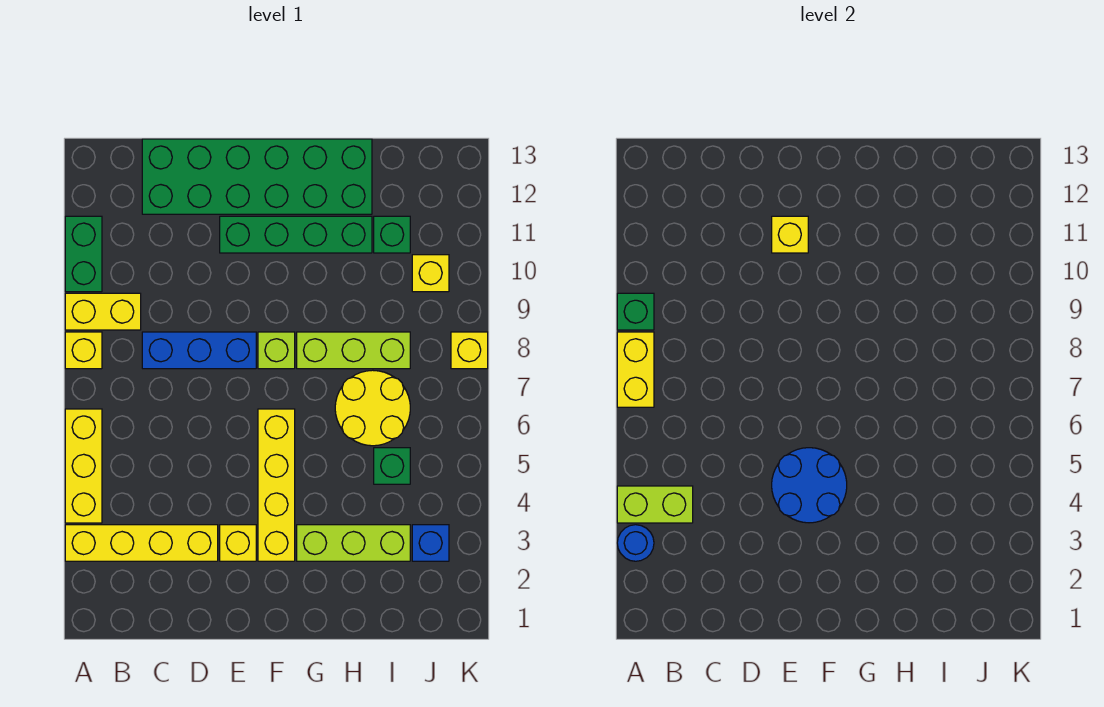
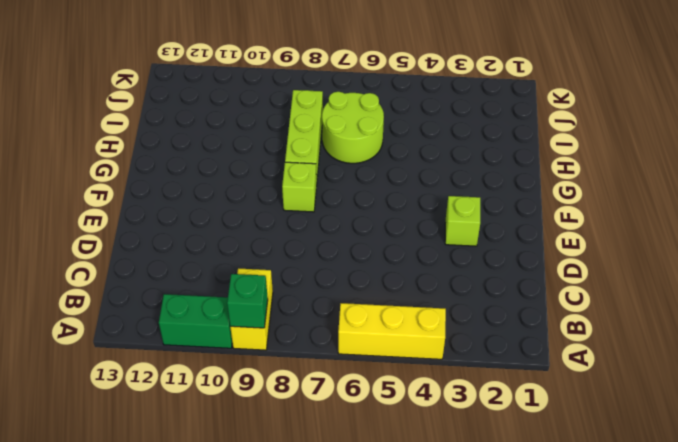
lime 1x1 brick [445,196,480,246] -> yellow 1x1 brick [220,525,256,561]
lime 2x2 round brick [322,92,384,163] -> yellow 2x2 round brick [335,370,410,446]
none -> yellow 1x4 brick [65,525,218,561]
none -> yellow 1x1 brick [65,332,102,369]
none -> blue 1x3 brick [142,332,256,369]

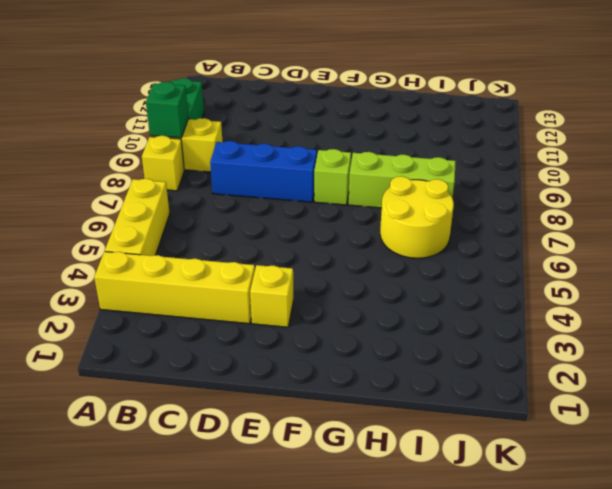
none -> green 2x6 brick [142,139,372,214]
none -> green 1x4 brick [220,216,372,253]
none -> yellow 1x4 brick [258,409,295,561]

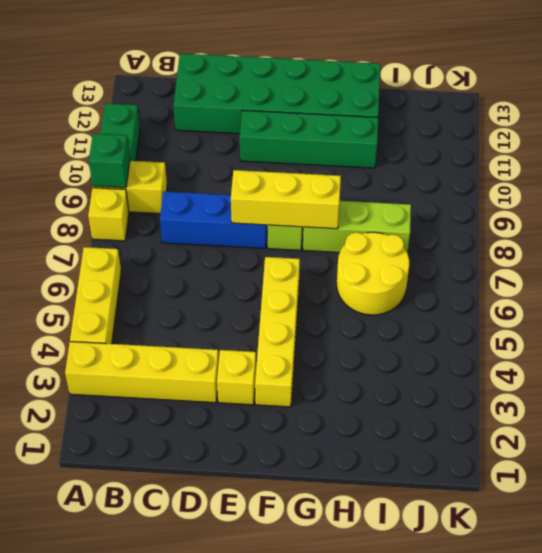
yellow 1x3 brick [231,170,341,229] -> none
none -> lime 1x3 brick [297,525,410,561]
none -> green 1x1 brick [374,448,410,484]
none -> green 1x1 brick [374,216,410,253]

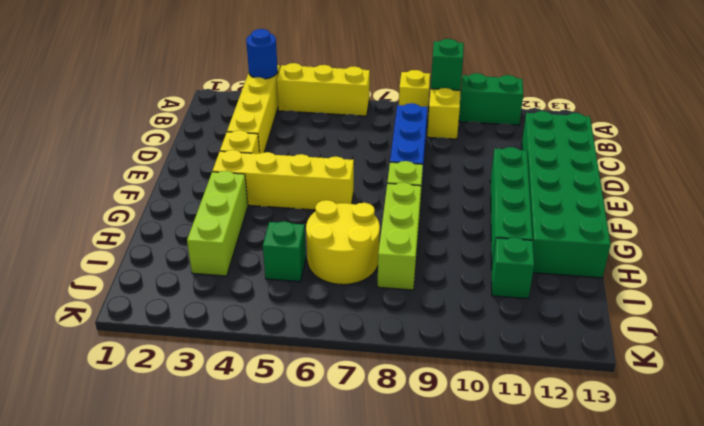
none -> blue 1x1 brick [412,525,449,561]
none -> yellow 1x1 brick [412,255,449,292]
none -> yellow 1x1 brick [451,332,488,369]

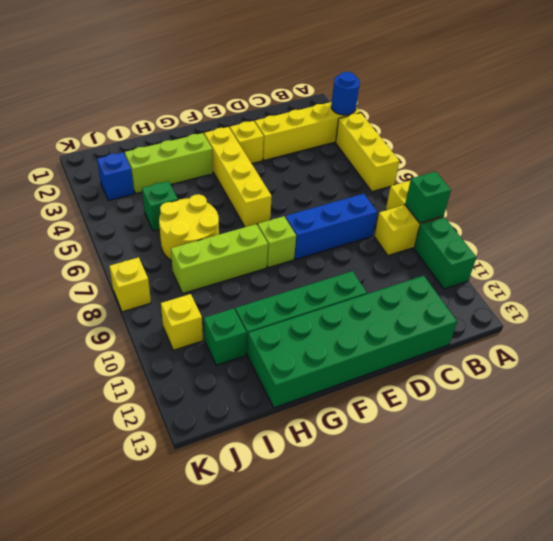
none -> lime 1x2 brick [617,486,693,523]
none -> yellow 1x2 brick [617,332,654,407]
none -> blue 2x2 round brick [772,448,847,523]

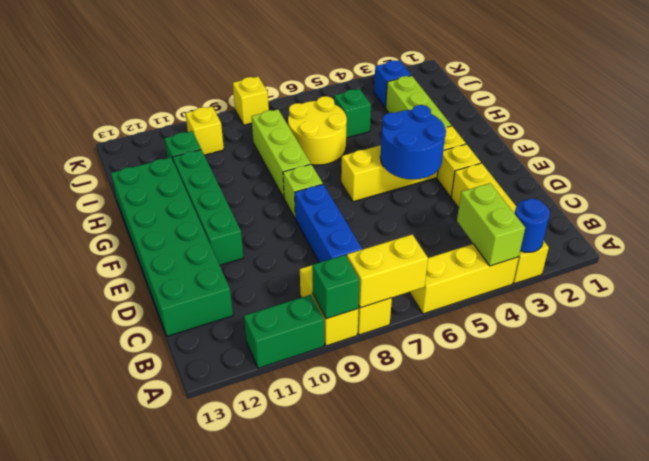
none -> yellow 1x1 brick [772,216,808,253]

